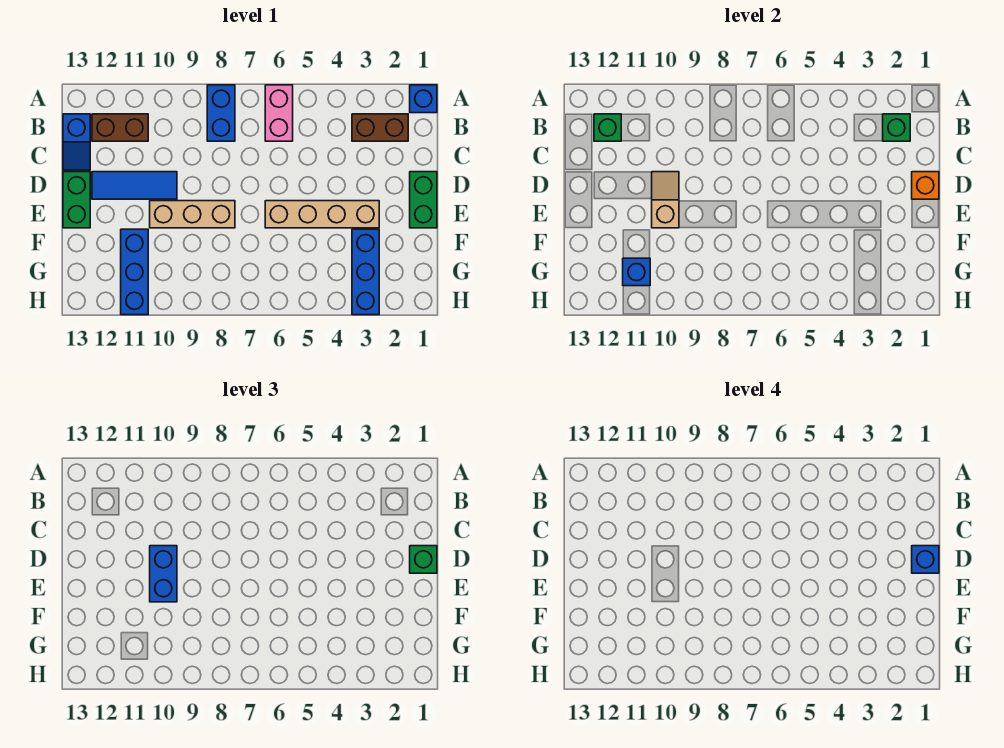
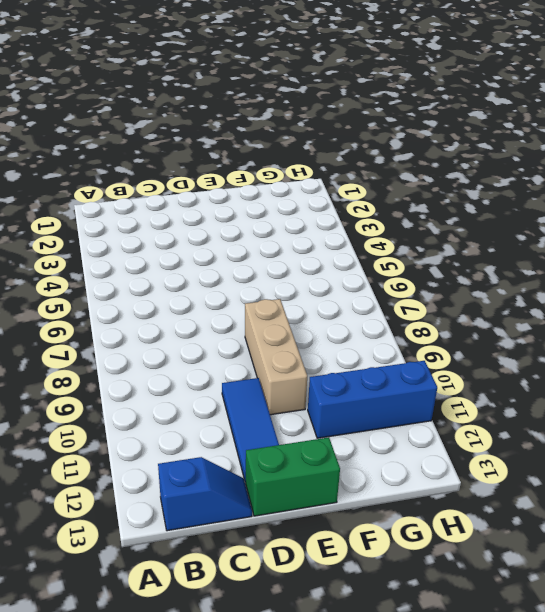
none -> blue 1x1 brick [410,85,437,113]
none -> pink 1x2 brick [265,85,293,141]
none -> blue 1x2 brick [207,85,235,141]

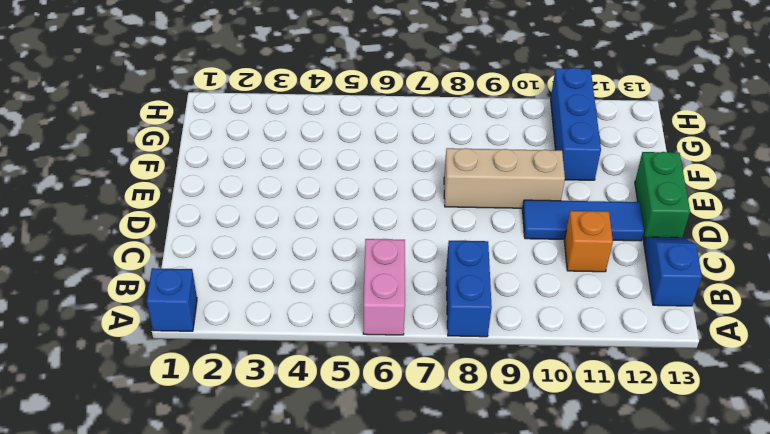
orange 1x1 brick [564,211,613,272] -> orange 1x1 brick moved to [912,172,939,199]
none -> brown 1x2 brick [352,114,408,141]
none -> brown 1x2 brick [92,114,148,141]
none -> green 1x2 brick [410,172,437,228]

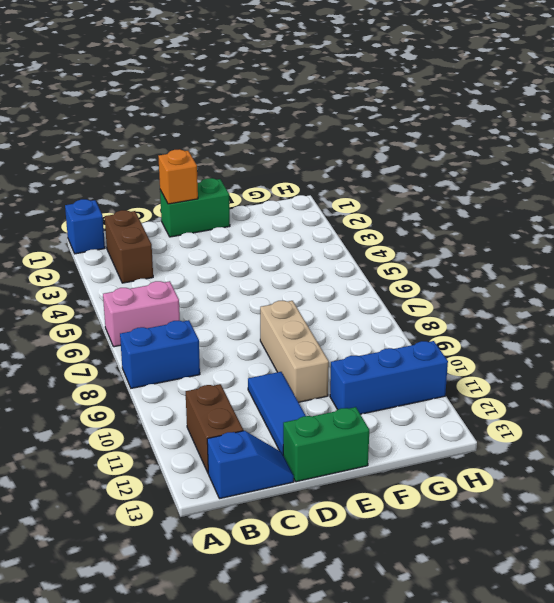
none -> tan 1x4 brick [265,201,379,228]
none -> blue 1x3 brick [352,229,379,315]
none -> green 1x1 brick [883,114,910,141]

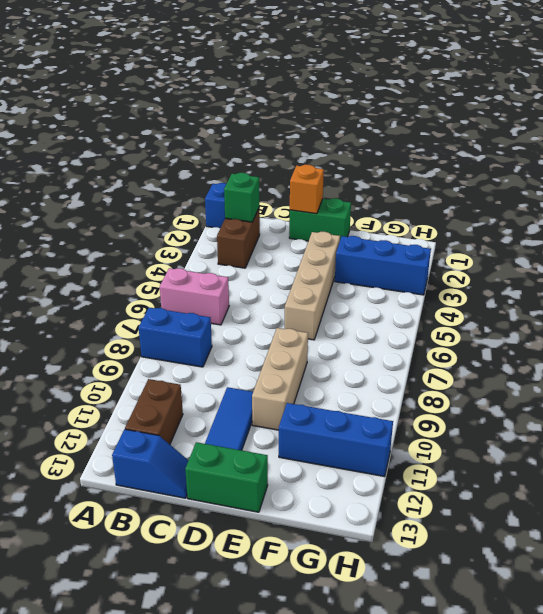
none -> green 1x1 brick [594,114,621,141]
none -> tan 1x2 slope [652,172,679,228]
none -> blue 1x1 brick [623,258,650,286]

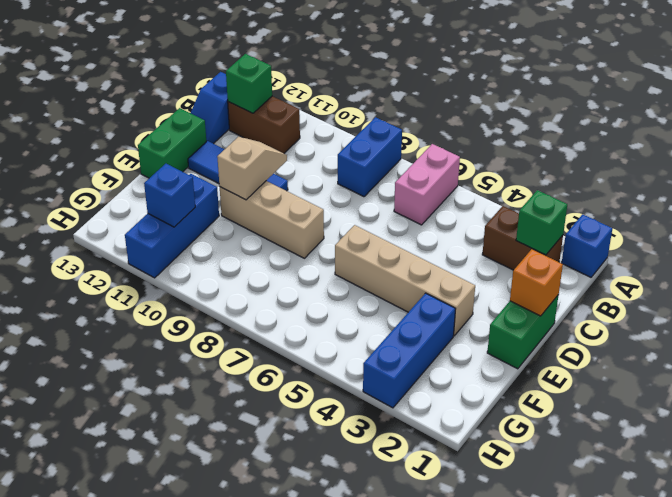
none -> green 1x1 brick [410,546,437,573]
none -> blue 1x2 brick [150,546,177,602]
none -> blue 1x1 brick [912,546,939,573]

